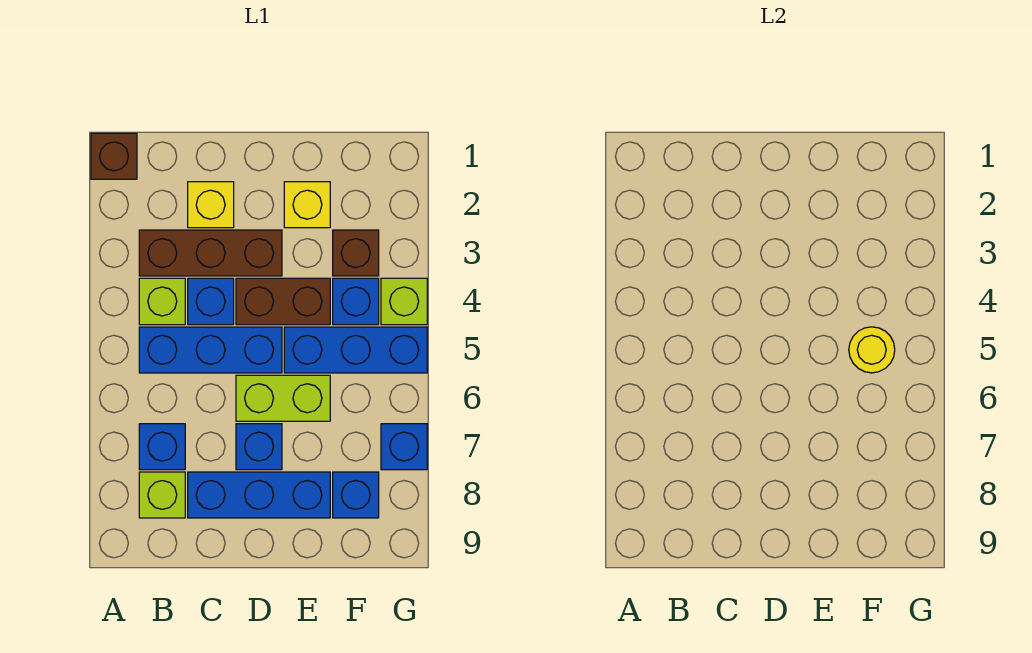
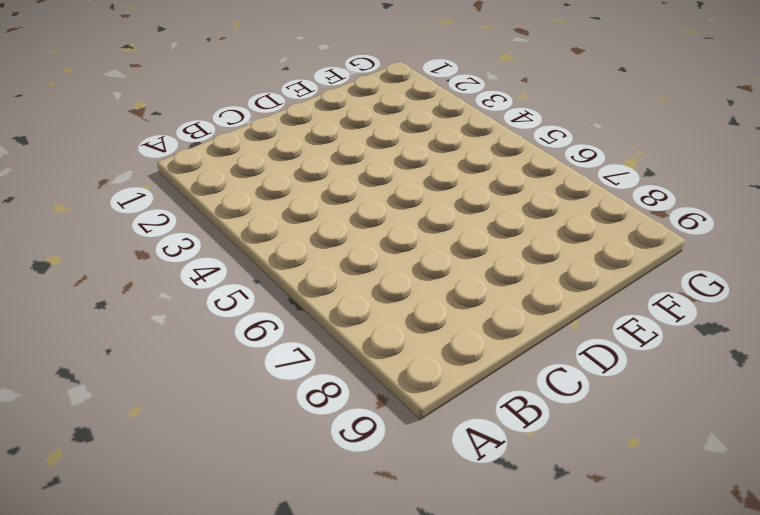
none -> brown 1x1 brick [91,133,137,179]
none -> brown 1x3 brick [139,230,282,276]
none -> lime 1x1 brick [139,278,185,325]

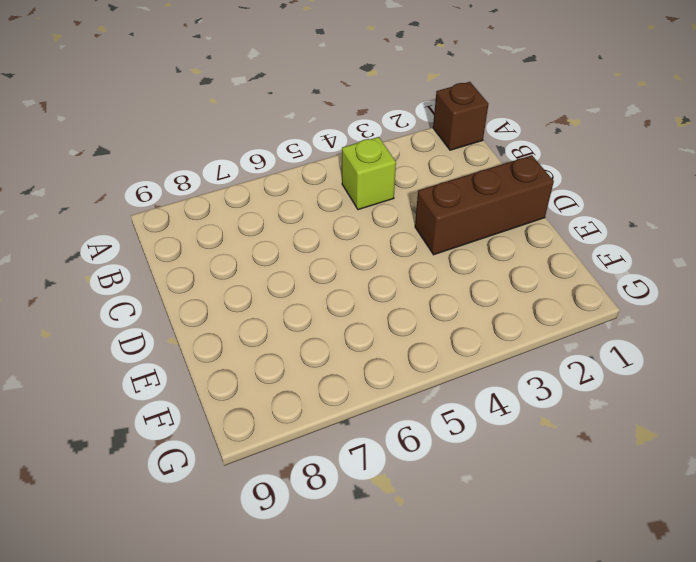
brown 1x3 brick [415,155,554,255] -> brown 1x3 brick turned to [139,230,282,276]
none -> blue 1x3 brick [139,327,282,373]
none -> blue 1x1 brick [139,424,185,470]
none -> lime 1x1 brick [139,472,185,518]

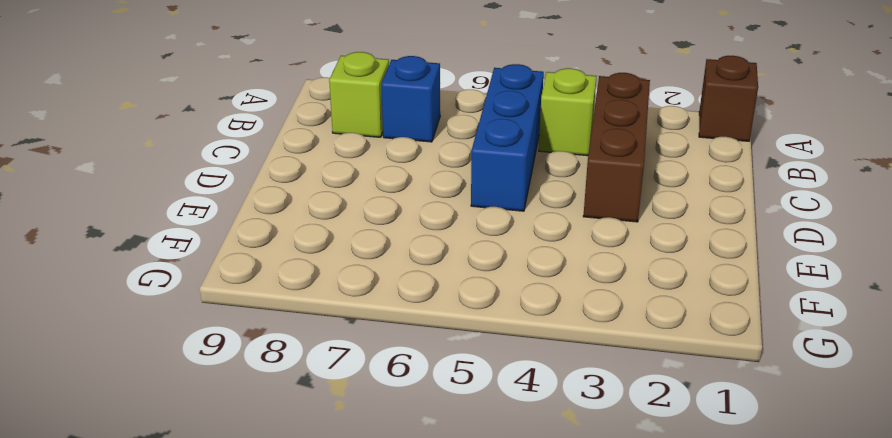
none -> yellow 1x1 brick [188,182,234,228]
none -> blue 1x1 brick [188,278,234,325]
none -> blue 1x3 brick [188,472,330,518]

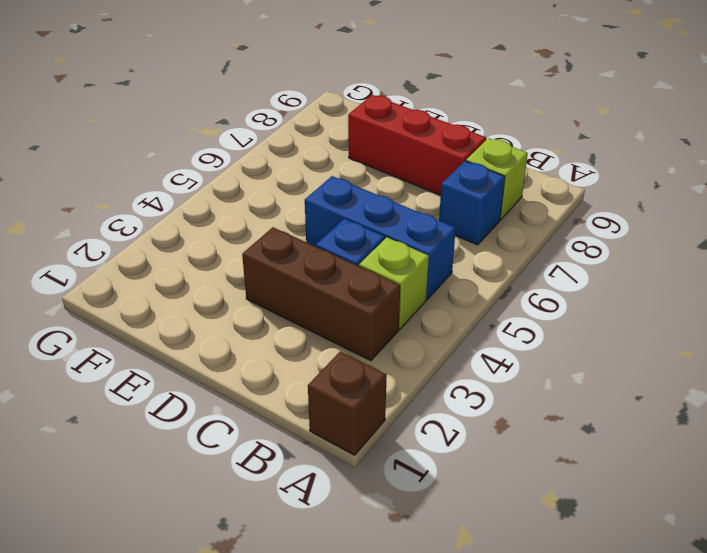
red 1x3 brick [348,95,486,195] -> blue 1x3 brick [188,472,330,518]
none -> yellow 1x1 brick [188,182,234,228]
none -> brown 1x2 brick [236,278,330,325]
none -> lime 1x2 brick [236,375,330,421]

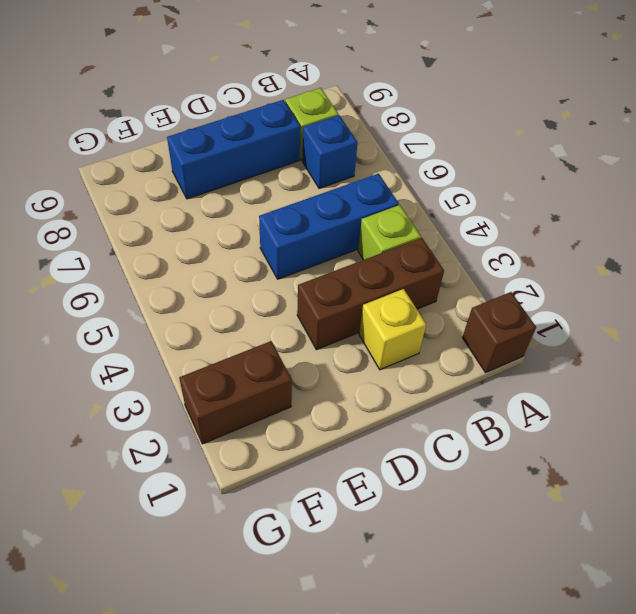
brown 1x2 brick [179,341,292,444] -> brown 1x2 brick moved to [236,278,330,325]
none -> blue 1x1 brick [188,278,234,325]
none -> lime 1x2 brick [236,375,330,421]
none -> blue 1x1 brick [236,424,282,470]

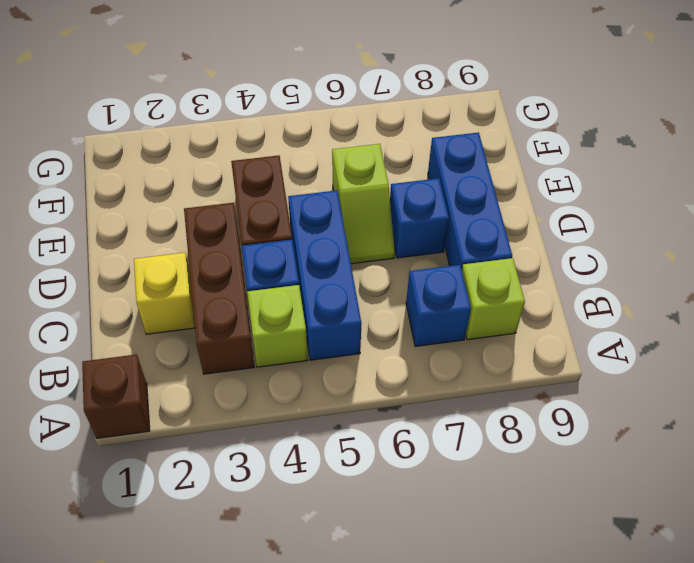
lime 1x2 slope [332,144,395,264] -> lime 1x2 brick [236,375,330,421]
none -> yellow 1x1 brick [284,182,330,228]
none -> blue 1x3 brick [284,327,427,373]
none -> brown 1x1 brick [333,230,379,276]

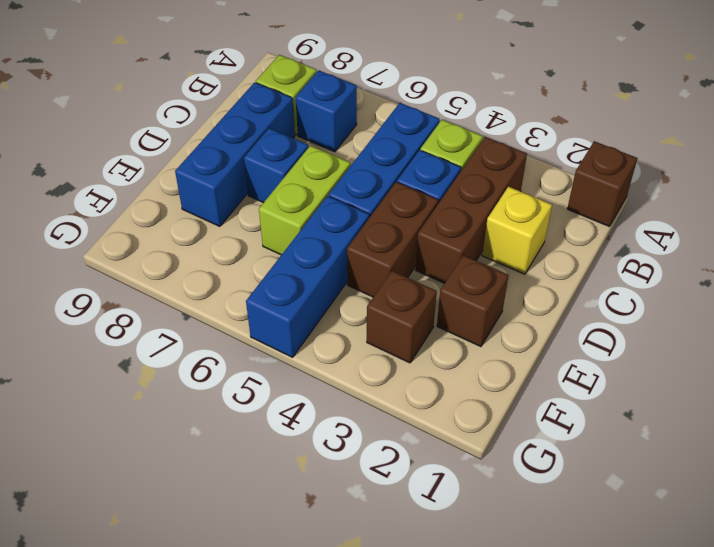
brown 1x1 brick [437,255,509,347] -> yellow 1x1 brick [284,182,330,228]
none -> blue 1x1 brick [333,278,379,325]
none -> blue 1x1 brick [333,472,379,518]
none -> lime 1x1 brick [381,278,427,325]

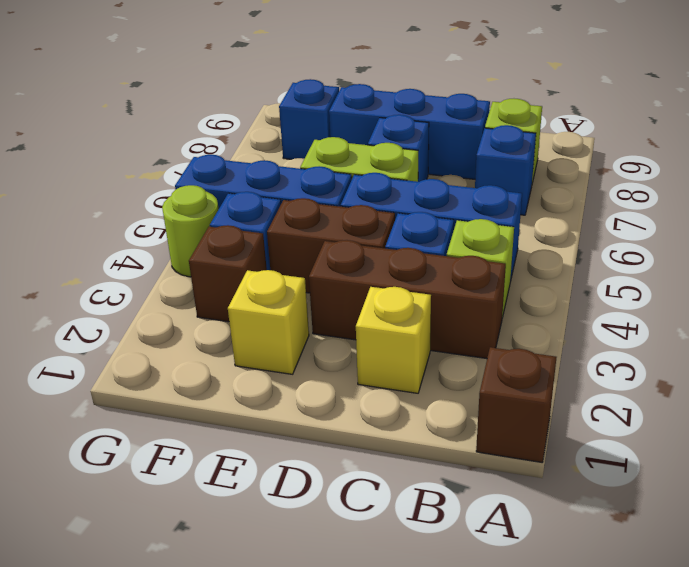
lime 1x1 round brick [162,185,219,277] -> lime 1x1 brick [381,278,427,325]
none -> blue 1x1 brick [381,424,427,470]
none -> yellow 1x1 round brick [849,327,895,373]

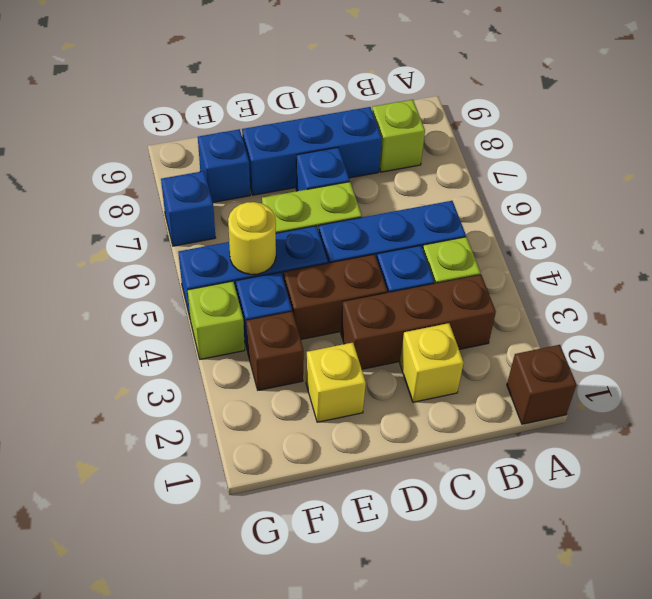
none -> blue 1x1 brick [139,424,185,470]

